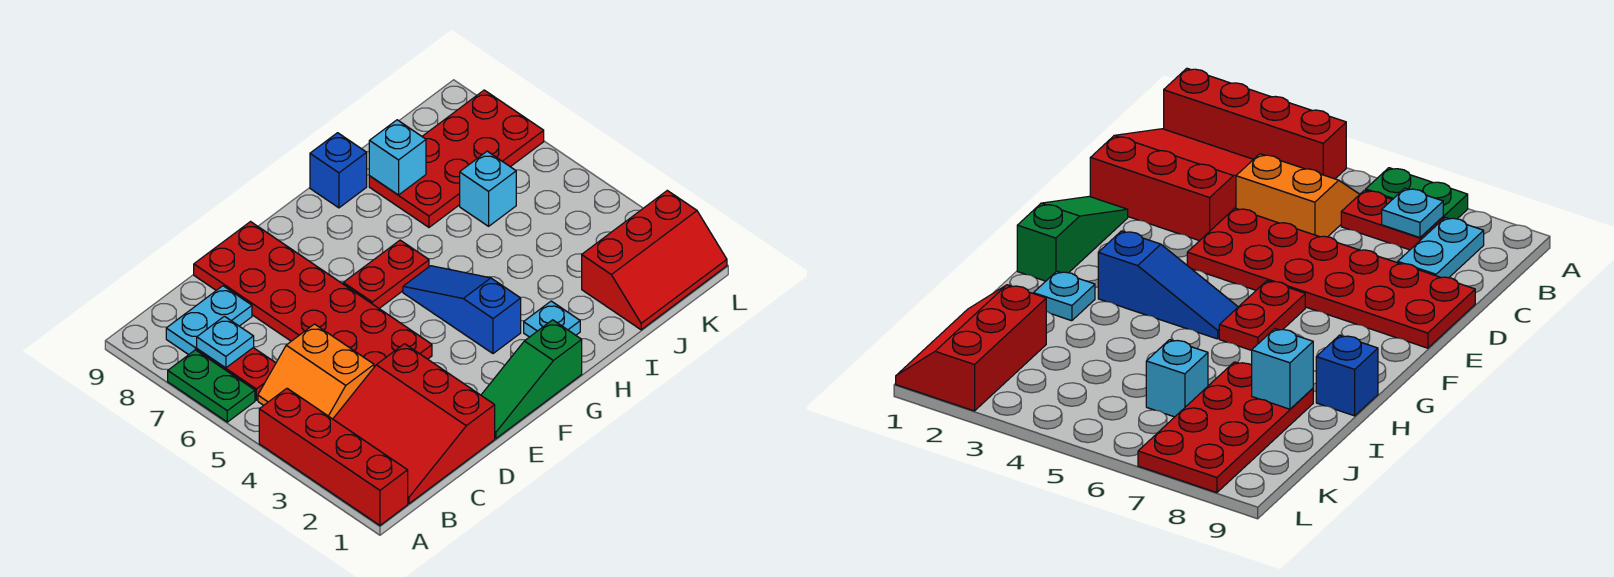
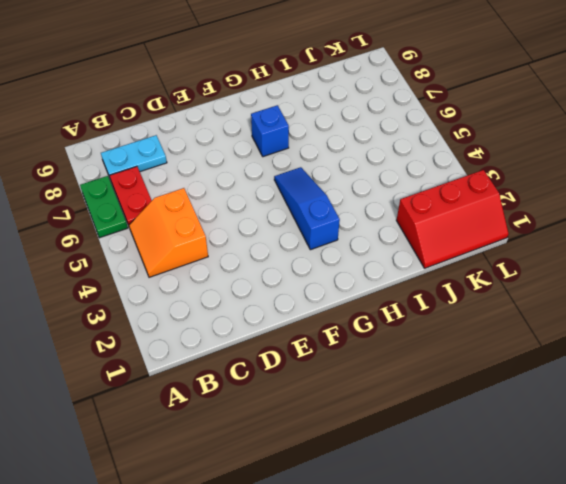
blue 1x1 brick [251,105,289,157] -> blue 1x1 brick moved to [310,133,367,208]
none -> red 1x4 brick [259,388,408,525]
none -> red 3x3 slope [333,344,495,504]
none -> red 2x6 plate [194,222,432,367]

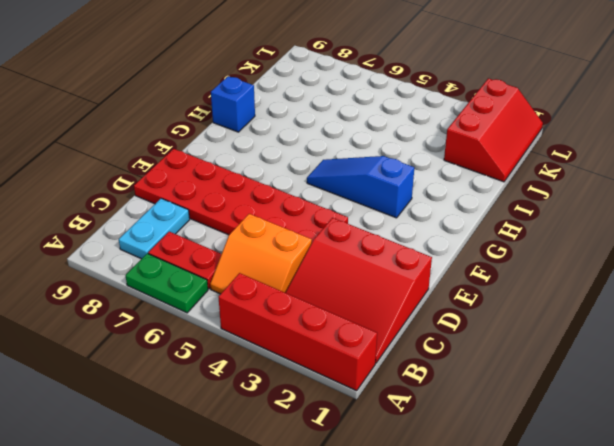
none -> green 1x3 slope [481,320,582,438]
none -> red 1x2 plate [343,240,429,308]
none -> cyan 1x1 plate [524,301,580,337]

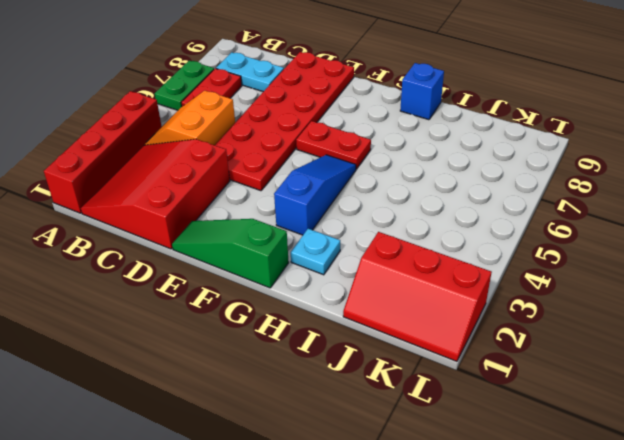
none -> red 2x4 plate [369,90,544,227]
none -> cyan 1x1 brick [460,151,516,226]
none -> cyan 1x1 plate [197,316,254,368]

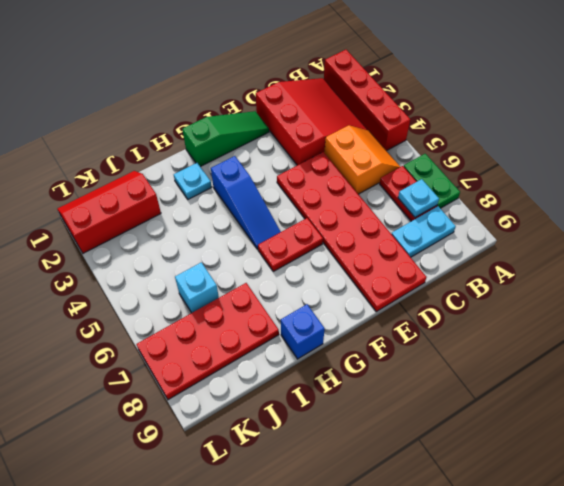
none -> cyan 1x1 brick [369,120,426,195]

